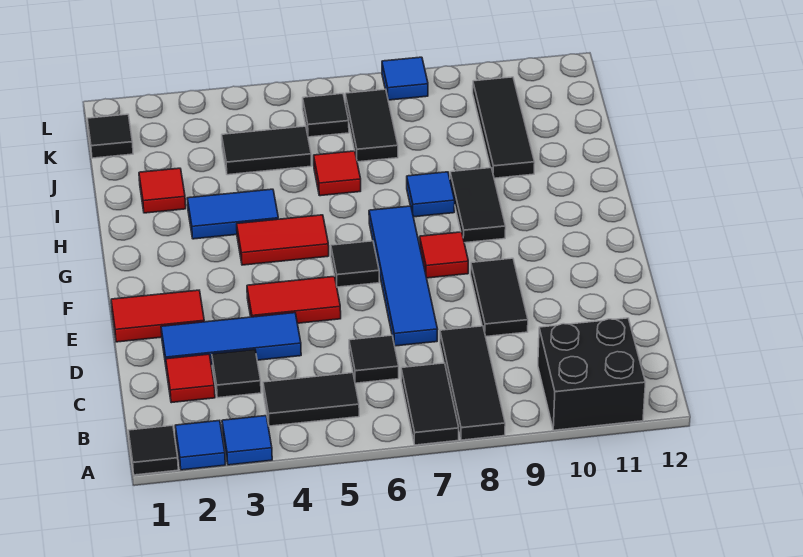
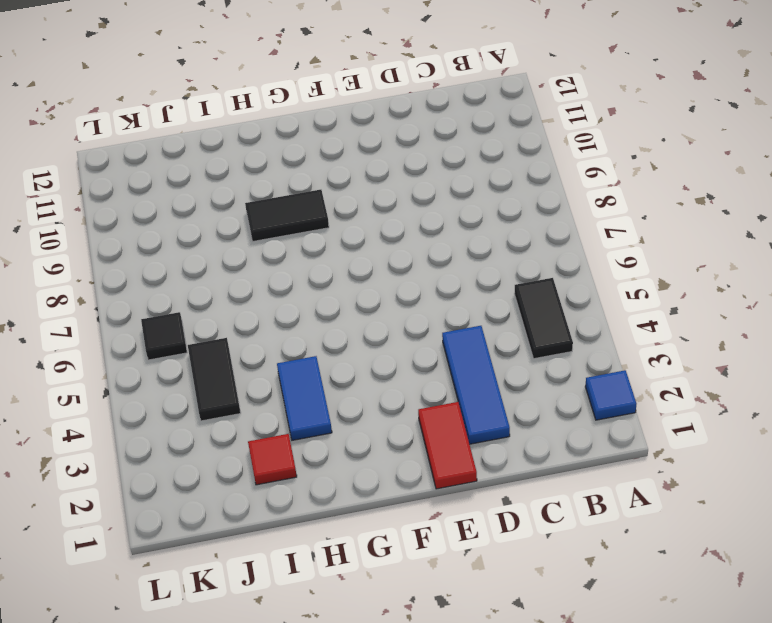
none -> black 1x1 tile [128,425,178,475]
none -> blue 1x1 tile [222,416,272,465]
none -> black 1x2 tile [401,363,459,445]

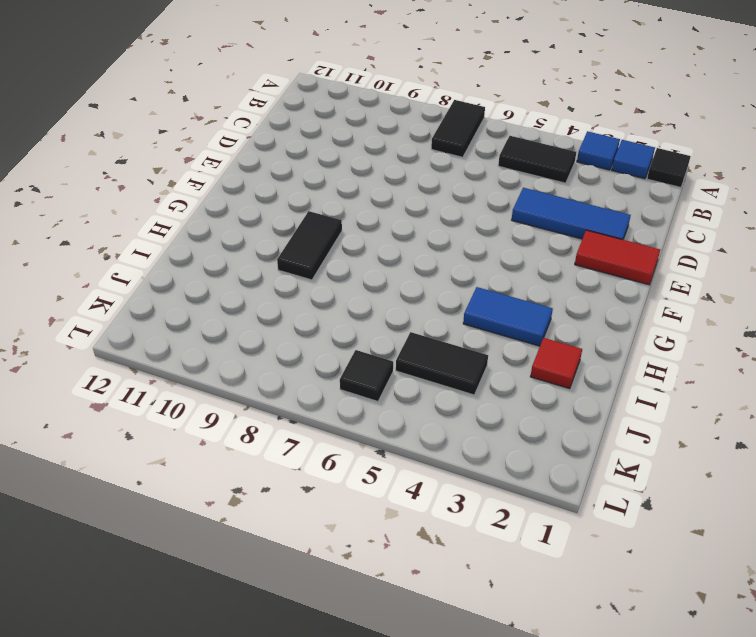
none -> black 1x3 tile [440,326,505,440]
none -> black 2x2 brick [538,318,645,430]
none -> red 1x1 tile [166,354,215,403]

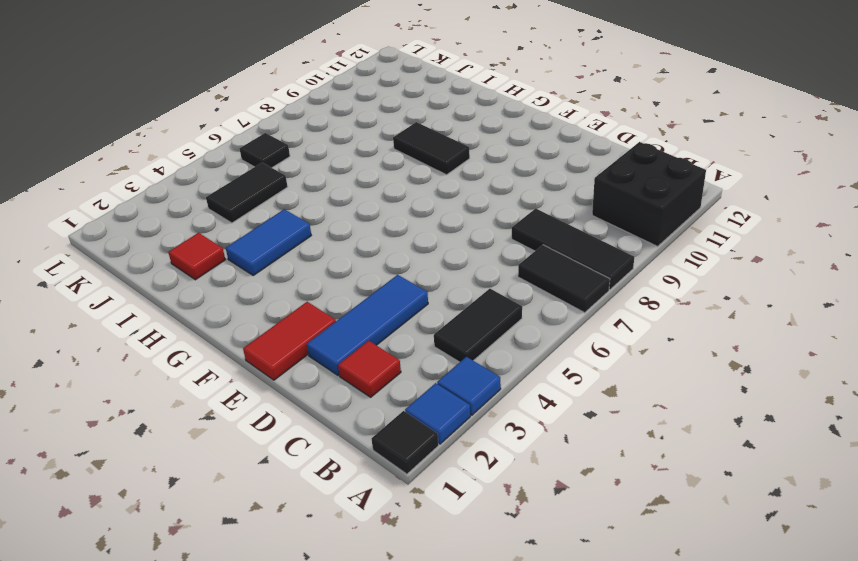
none -> black 1x1 tile [212,350,261,398]
none -> black 1x1 tile [349,335,399,383]
none -> blue 1x4 tile [369,206,438,346]

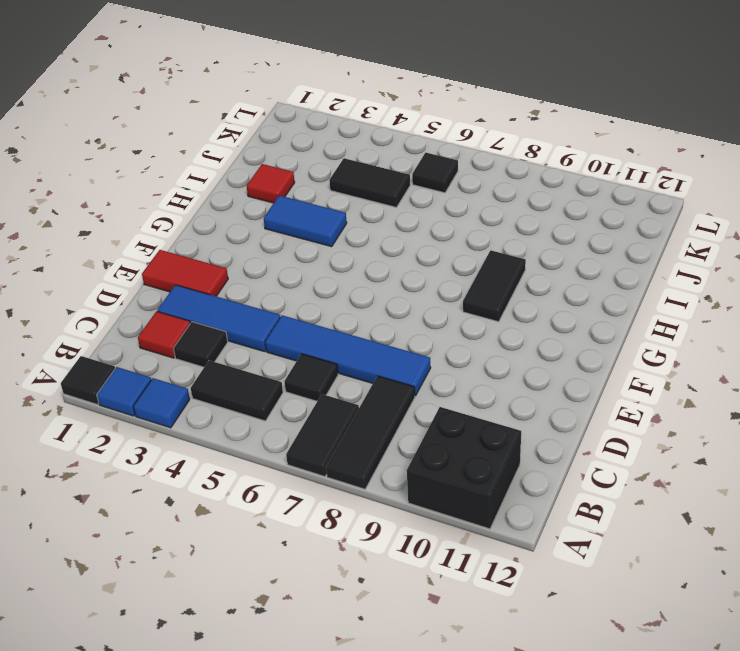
blue 1x4 tile [265,315,431,396] -> blue 1x4 tile turned to [369,206,438,346]
none -> black 1x2 tile [471,258,528,336]
none -> red 1x2 tile [247,276,341,323]
none -> black 1x1 tile [331,241,379,287]

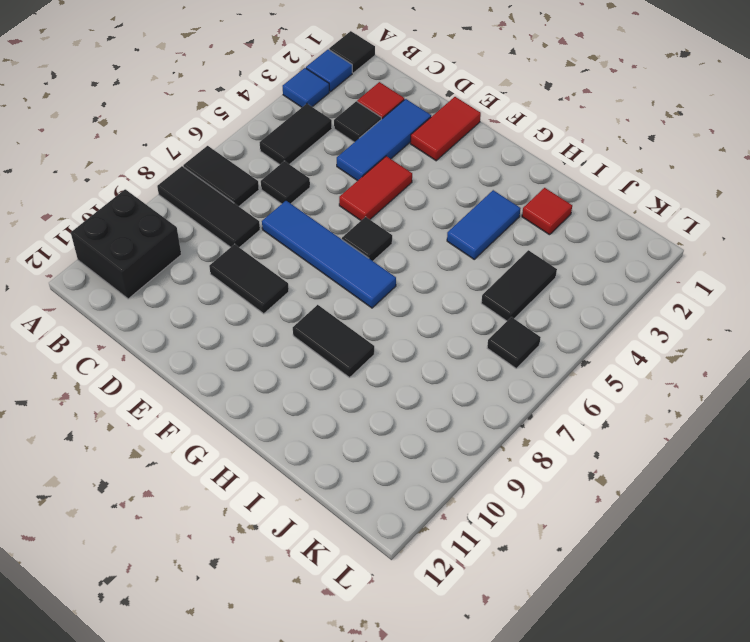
none -> red 1x1 tile [420,232,468,278]
none -> red 1x2 tile [237,215,329,265]
none -> blue 1x1 tile [407,172,455,217]

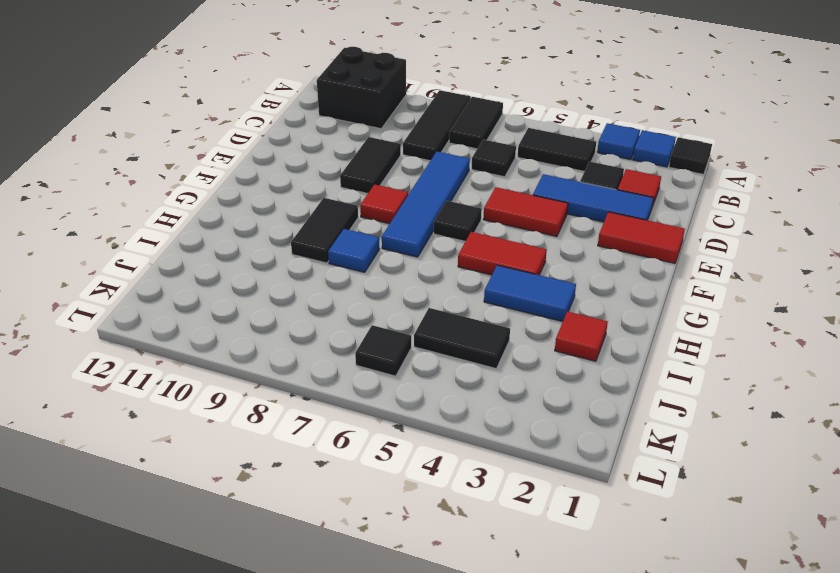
none -> red 1x1 tile [314,151,361,196]
none -> black 1x3 tile [473,77,535,178]
none -> black 1x2 tile [345,89,398,162]

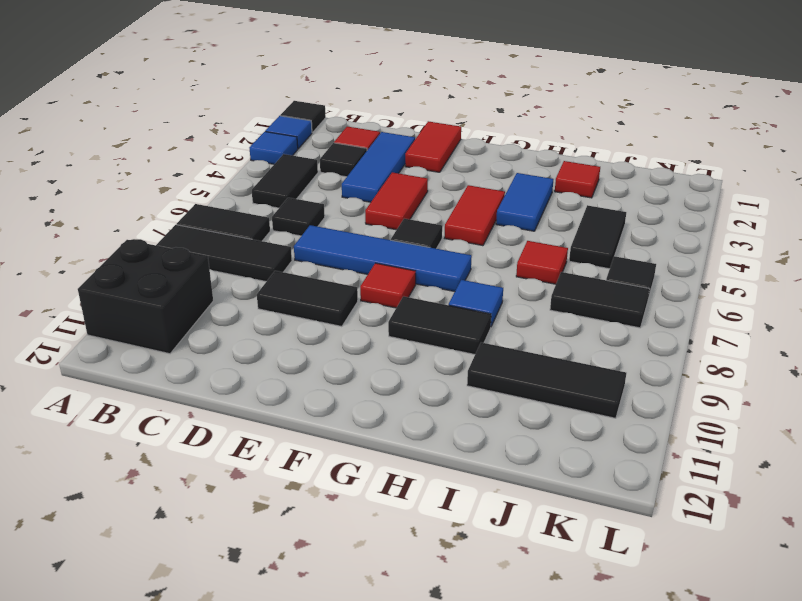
none -> black 1x1 tile [87,114,133,158]
none -> blue 1x1 tile [382,57,428,100]

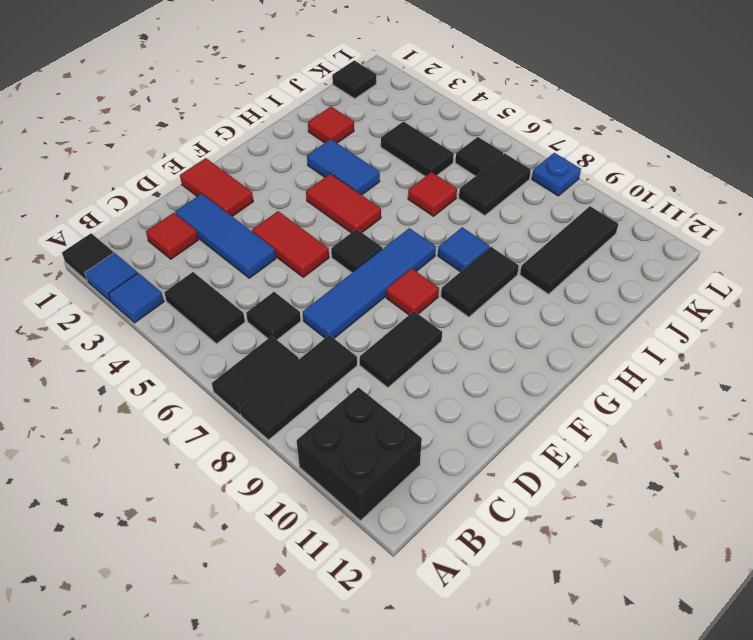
blue 1x1 plate [532,153,581,196] -> blue 1x1 tile [382,57,428,100]
none -> black 1x1 tile [212,350,261,398]

